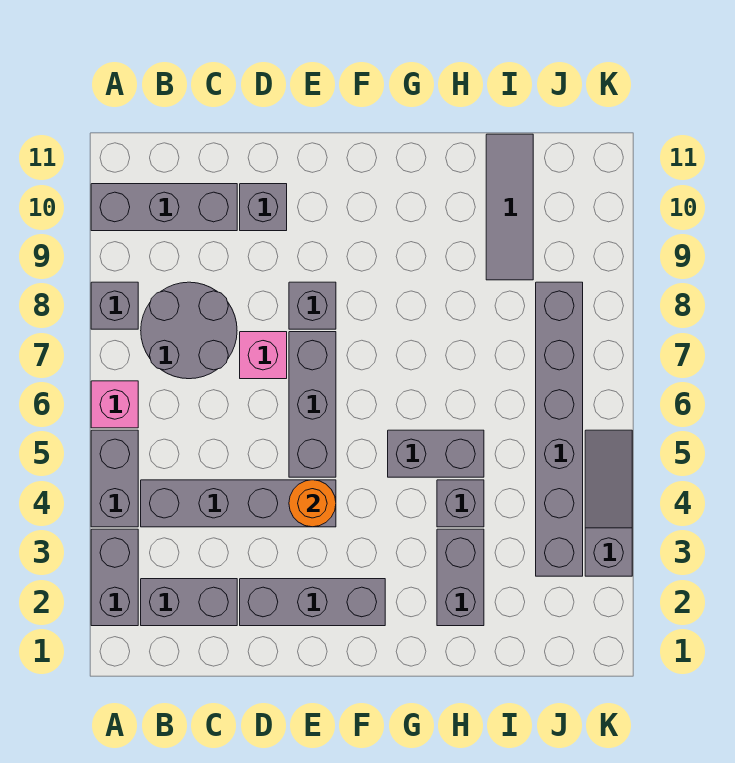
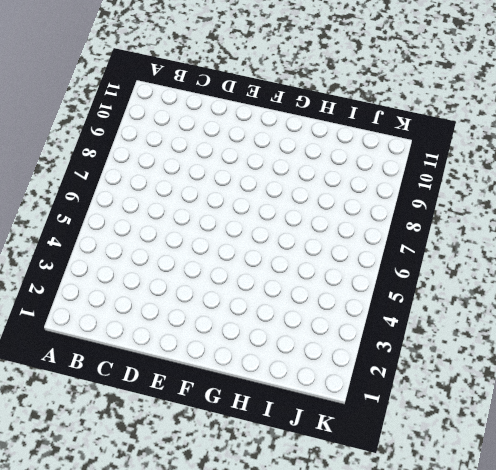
none -> grey 1x2 brick [91,529,138,626]
none -> grey 1x2 brick [91,430,138,527]
none -> pink 1x1 brick [91,381,138,428]

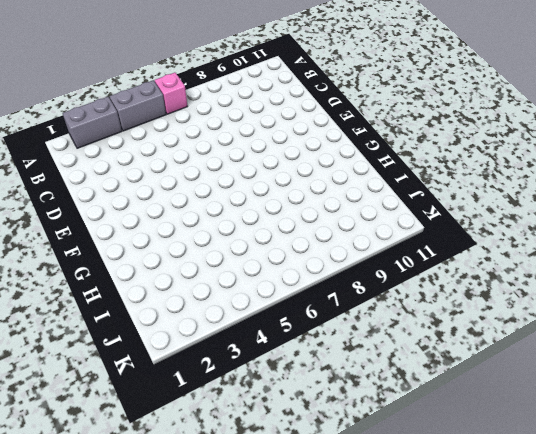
none -> grey 1x1 brick [91,282,138,329]
none -> grey 1x3 brick [91,184,237,231]
none -> grey 1x2 brick [141,579,237,626]

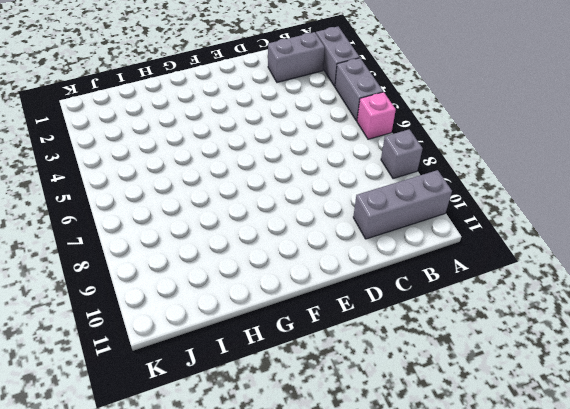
none -> grey 1x4 brick [141,480,336,527]
none -> grey 2x2 round brick [141,282,237,379]
none -> grey 1x3 brick [240,579,385,626]

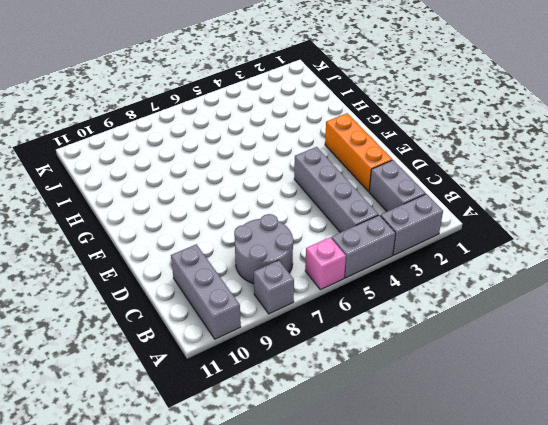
orange 1x3 brick [325,113,392,192] -> grey 1x3 brick [240,579,385,626]
none -> pink 1x1 brick [240,332,287,379]
none -> grey 1x1 brick [240,184,287,231]
none -> grey 1x3 brick [289,332,336,477]

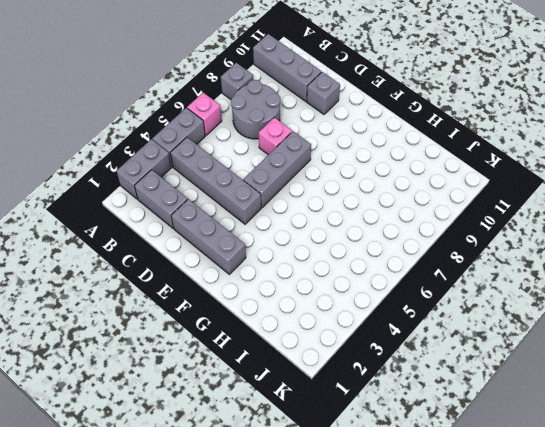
none -> grey 1x1 brick [289,282,336,329]
none -> grey 1x2 brick [388,430,484,477]
none -> grey 1x2 brick [437,529,484,626]

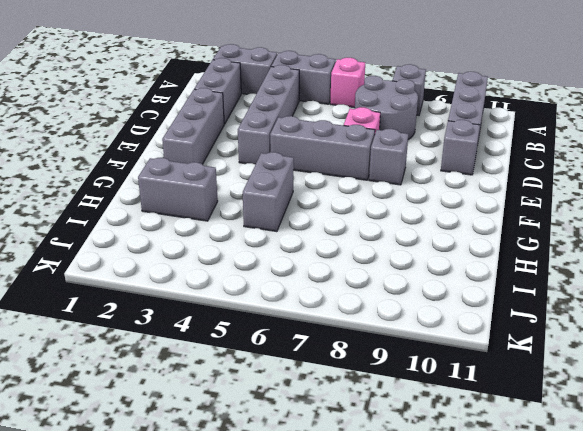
none -> grey 1x1 brick [437,480,484,527]
none -> grey 1x3 tile [486,134,533,280]
none -> grey 1x6 brick [536,282,583,576]

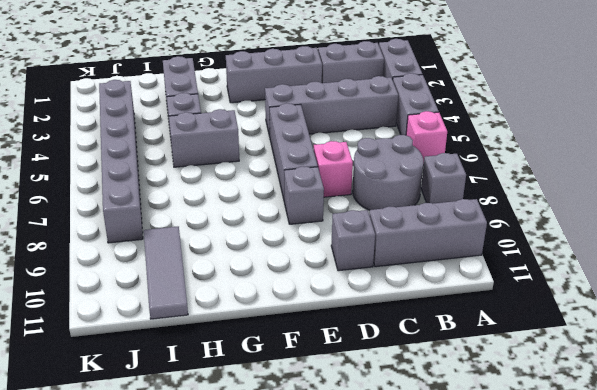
none -> grey 1x3 slope [585,430,632,576]
none -> orange 1x1 round brick [289,480,336,527]

